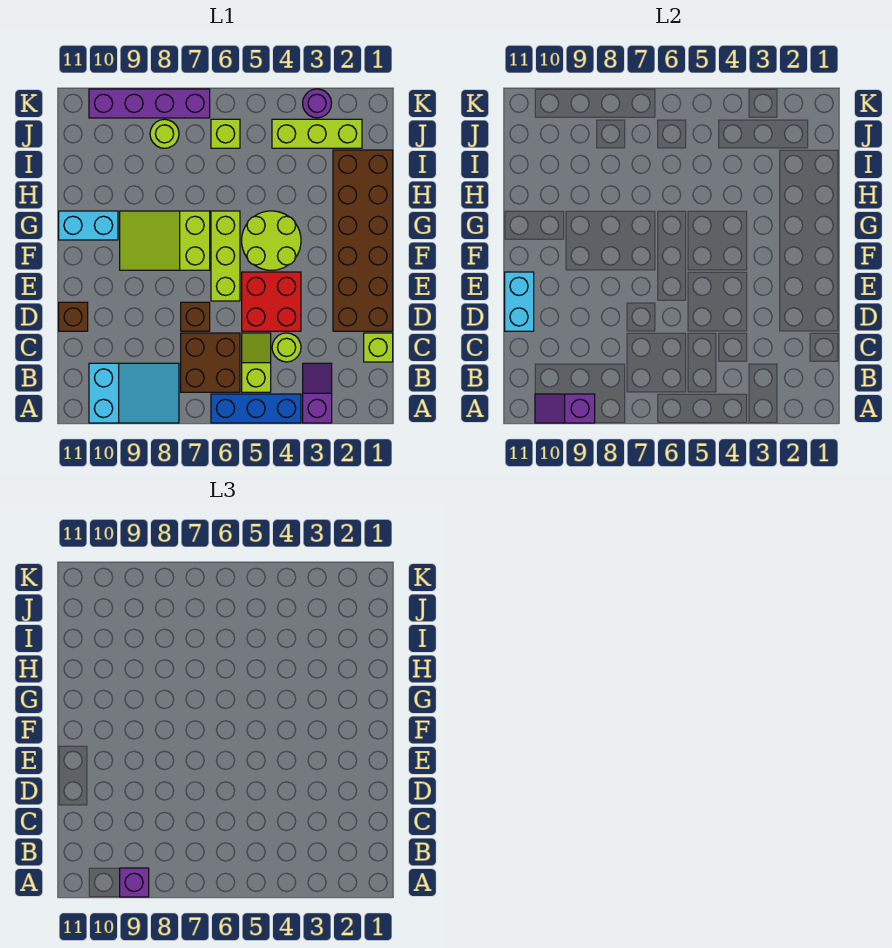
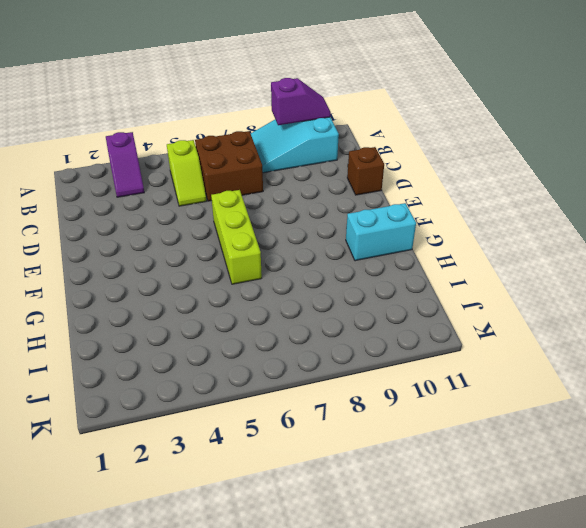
none -> blue 1x3 brick [211,394,301,423]
none -> lime 1x1 brick [364,333,393,362]
none -> lime 1x1 round brick [272,333,301,362]

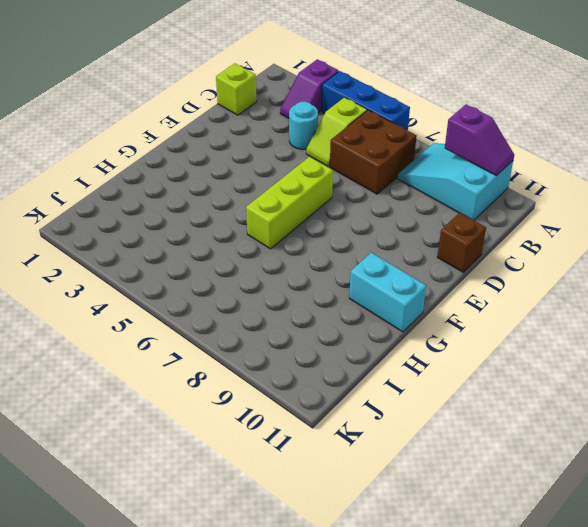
cyan 1x1 round brick [289,102,318,150] -> lime 1x1 round brick [272,333,301,362]
none -> brown 2x6 brick [333,150,393,331]
none -> red 2x2 brick [242,272,301,331]
none -> brown 1x1 brick [181,302,210,331]

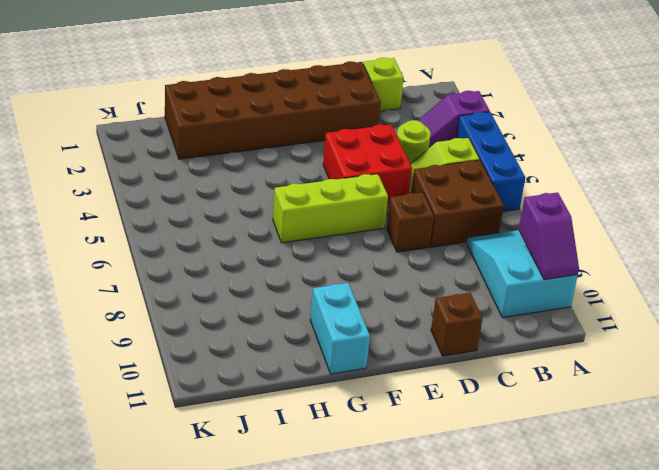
none -> lime 2x2 round brick [242,211,301,270]
none -> lime 2x3 slope [120,211,210,270]
none -> lime 1x3 brick [272,119,362,148]

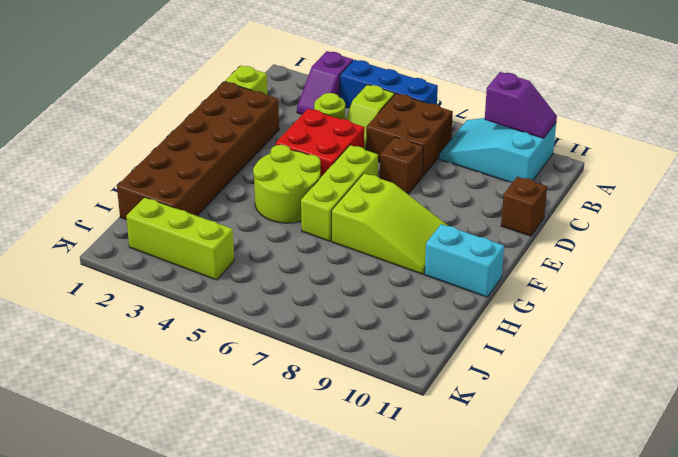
none -> lime 1x1 brick [211,119,240,148]
none -> lime 1x1 round brick [150,119,179,148]
none -> purple 1x1 round brick [303,89,332,118]

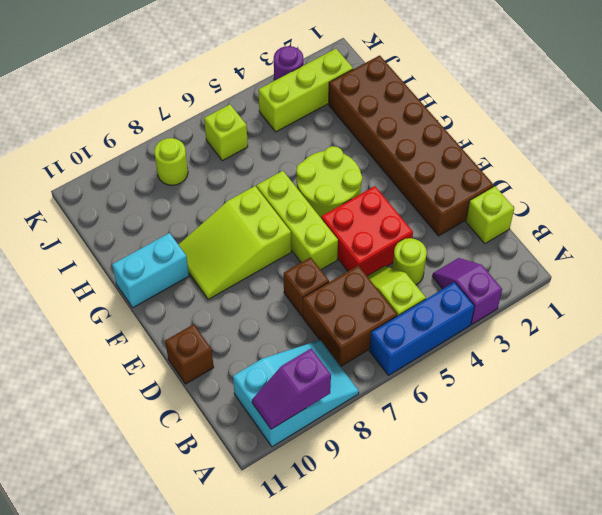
none -> purple 1x4 brick [89,89,210,118]
none -> cyan 1x2 brick [505,272,534,331]
none -> purple 1x1 brick [120,868,149,897]

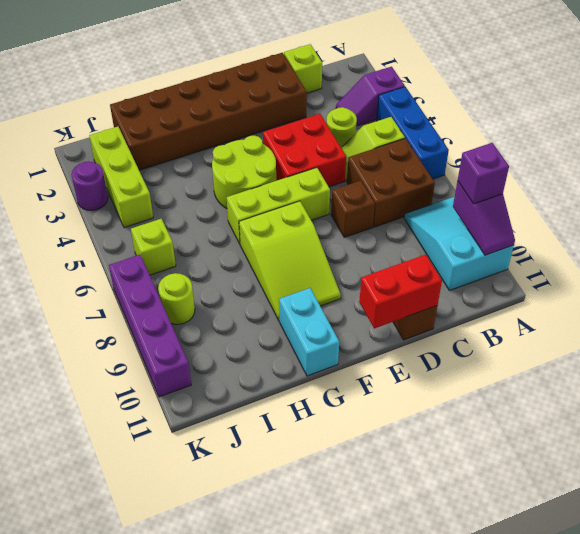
red 1x2 brick [359,255,442,328] -> cyan 1x2 brick [505,272,534,331]

